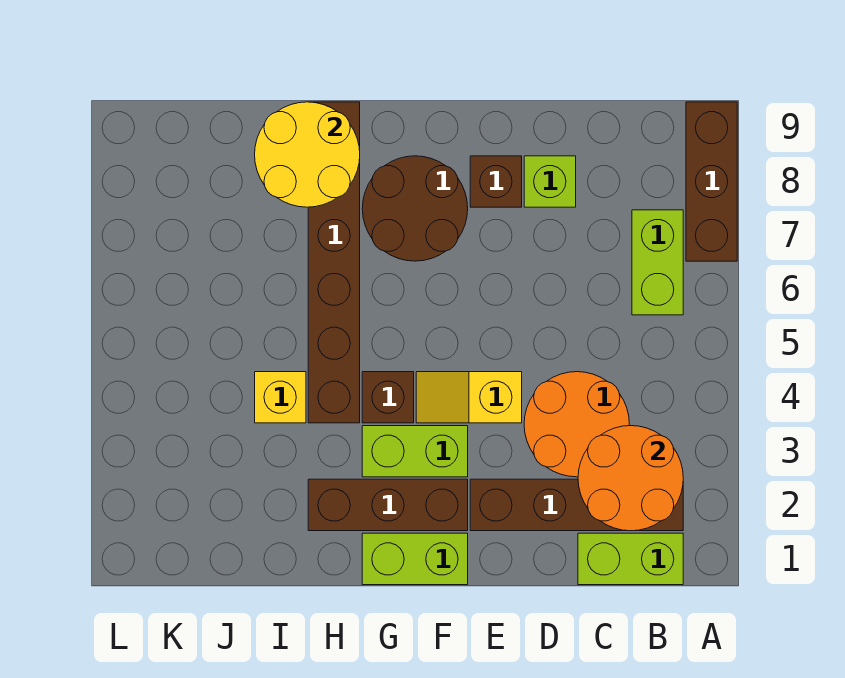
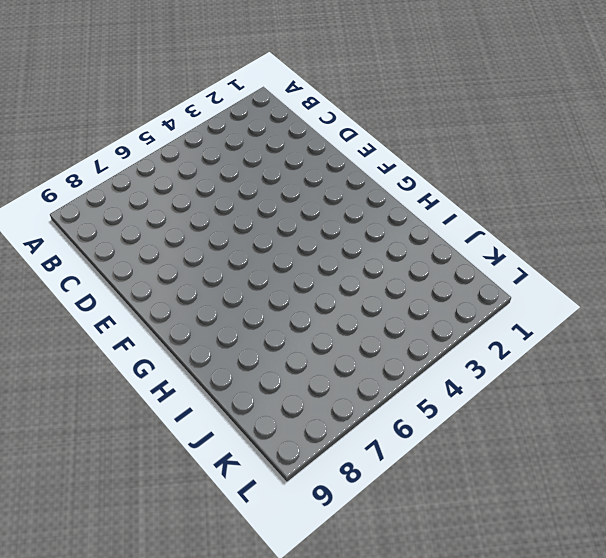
none -> brown 1x3 brick [686,102,737,261]
none -> lime 1x2 brick [578,533,683,585]
none -> brown 1x4 brick [470,479,683,531]

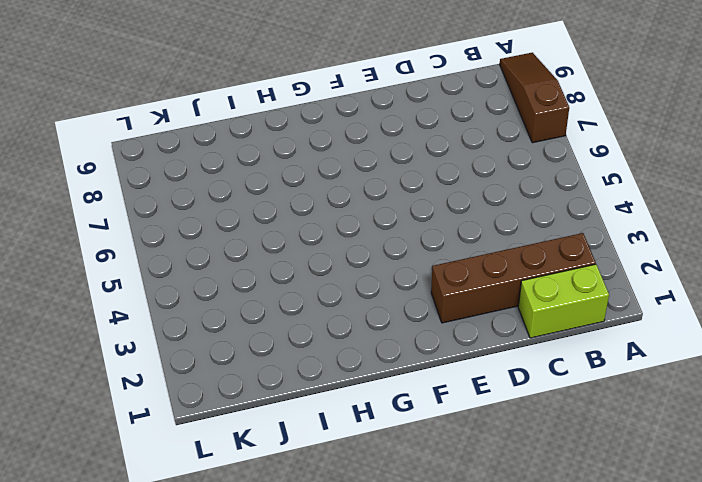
brown 1x3 slope [500,53,569,143] -> brown 1x3 brick [686,102,737,261]
none -> lime 1x2 brick [632,210,683,315]
none -> orange 2x2 round brick [524,372,629,477]
none -> lime 1x1 brick [524,156,576,207]

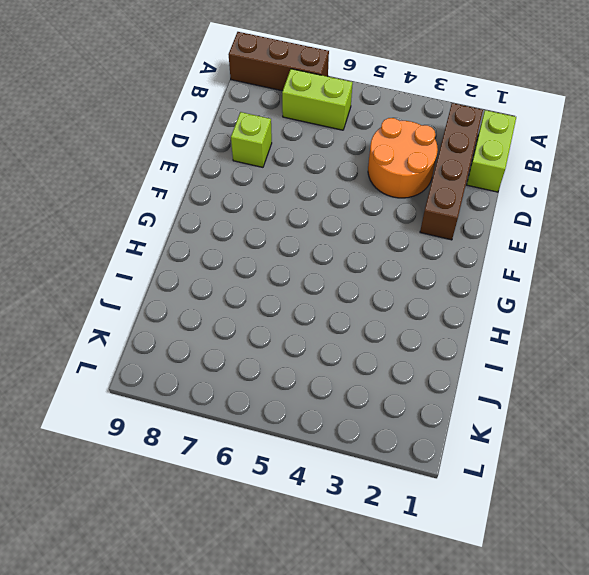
none -> yellow 1x2 slope [416,372,522,423]
none -> brown 1x1 brick [470,156,522,207]
none -> lime 1x2 brick [362,533,468,585]

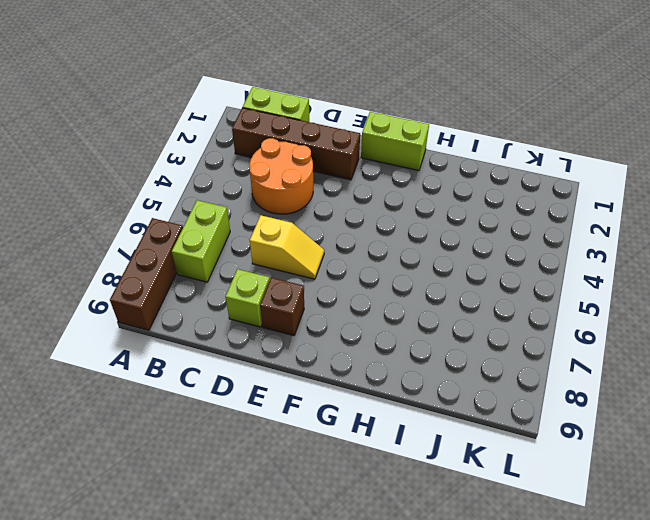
yellow 1x2 slope [250,215,324,279] -> yellow 1x2 slope moved to [416,372,522,423]
none -> brown 1x3 brick [308,479,468,531]
none -> lime 1x2 brick [362,426,468,477]
none -> brown 2x2 round brick [362,156,468,261]

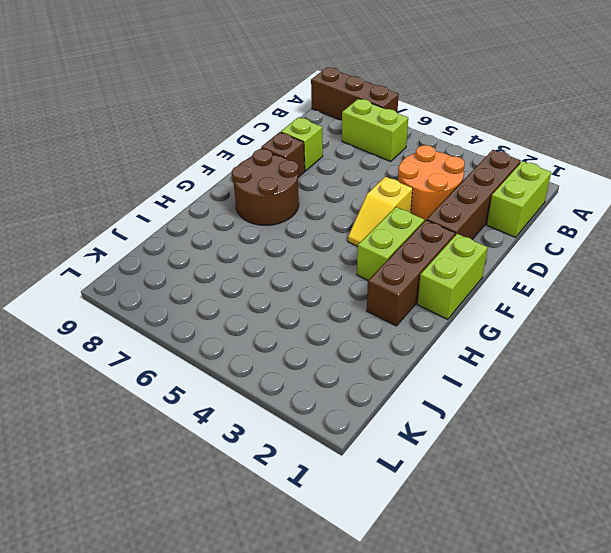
none -> brown 1x1 brick [362,372,414,423]
none -> brown 1x6 brick [308,102,360,423]
none -> yellow 1x1 brick [255,372,306,423]

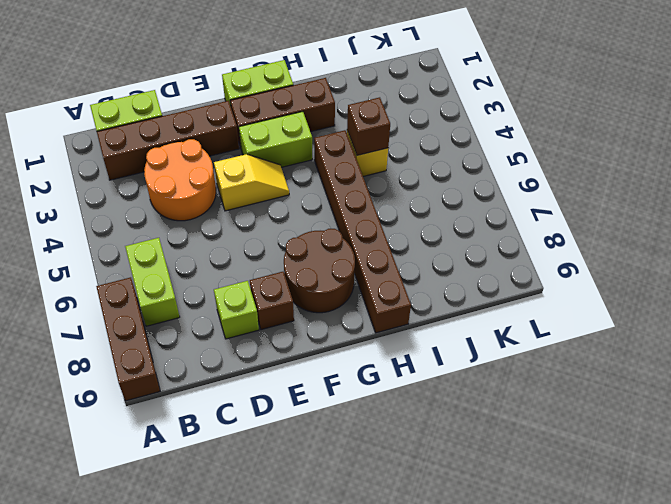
brown 1x1 brick [347,97,390,155] -> brown 1x1 brick moved to [362,372,414,423]
none -> orange 2x2 round brick [578,426,683,531]
none -> yellow 2x2 round brick [255,102,360,207]

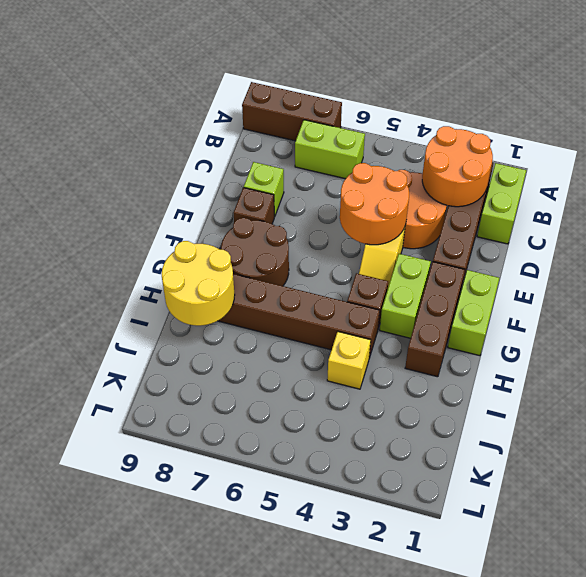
orange 2x2 round brick [340,163,409,245] -> none

